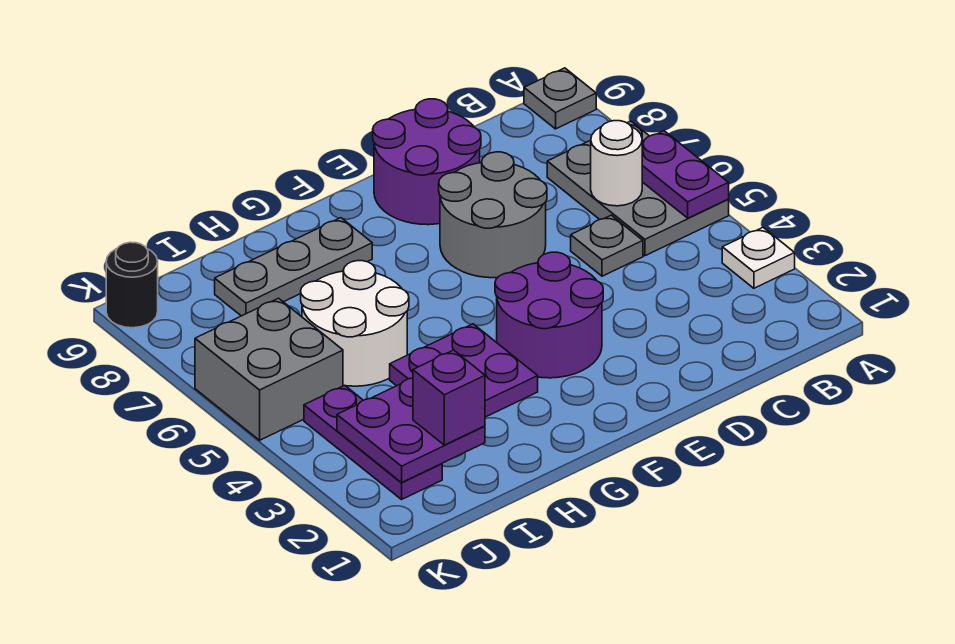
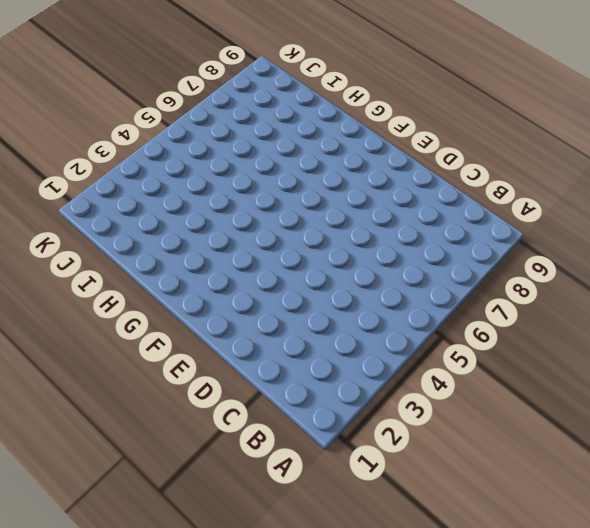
none -> white 1x1 plate [722,228,795,288]
none -> grey 2x3 plate [547,121,729,256]
none -> grey 1x1 plate [524,68,596,129]

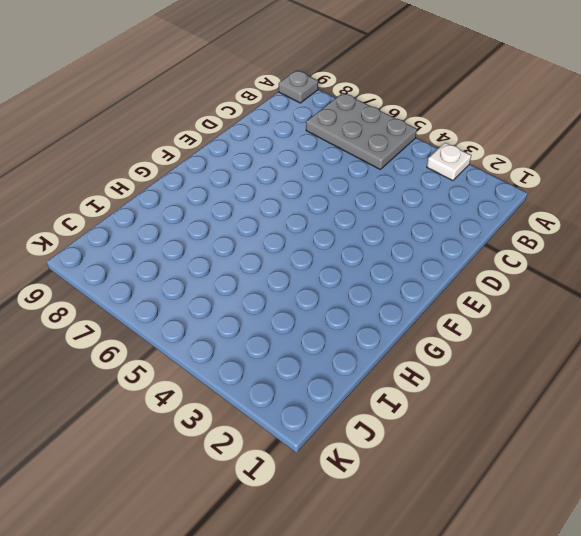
none -> grey 1x1 plate [571,215,643,276]
none -> grey 2x2 round brick [439,152,547,278]
none -> purple 2x2 round brick [373,99,481,225]

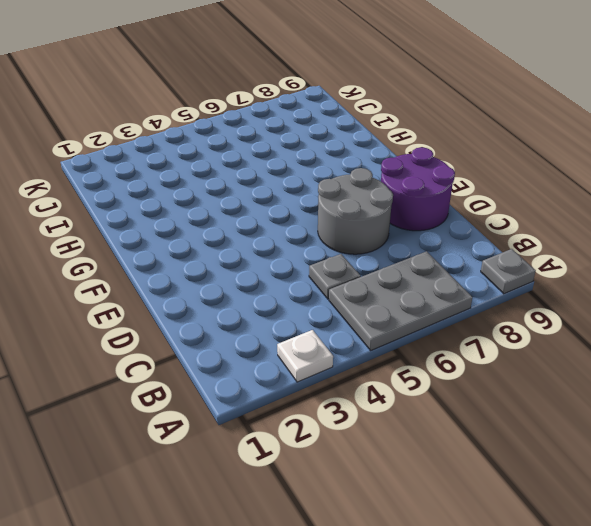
none -> purple 2x2 round brick [495,252,603,378]
none -> purple 2x2 plate [390,324,538,417]
none -> grey 1x3 plate [215,218,372,316]

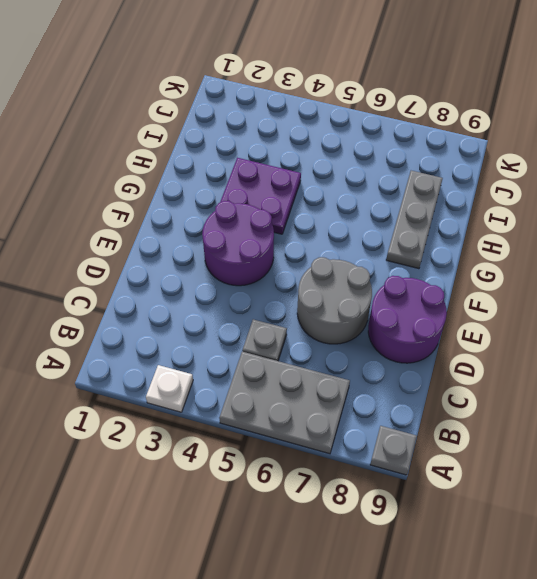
none -> white 2x2 round brick [301,261,409,386]
none -> purple 1x3 plate [304,385,442,499]
none -> grey 2x2 brick [195,298,343,440]

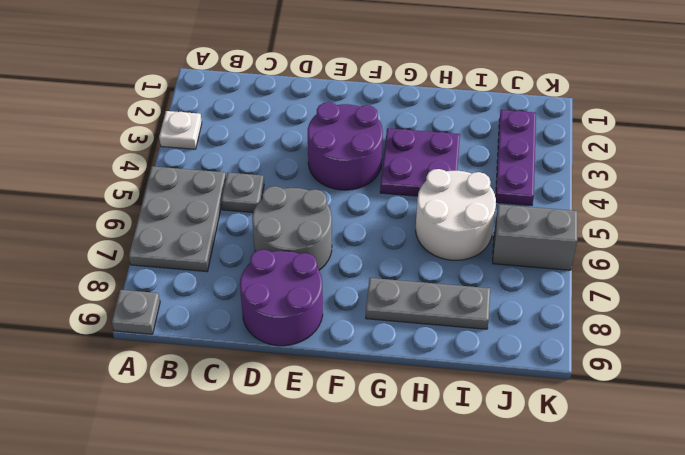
grey 1x2 brick [493,204,577,270] -> grey 2x2 brick [195,298,343,440]
none -> black 1x1 round brick [106,242,158,328]
none -> purple 1x2 plate [642,131,729,218]
none -> white 1x1 round brick [591,121,642,206]

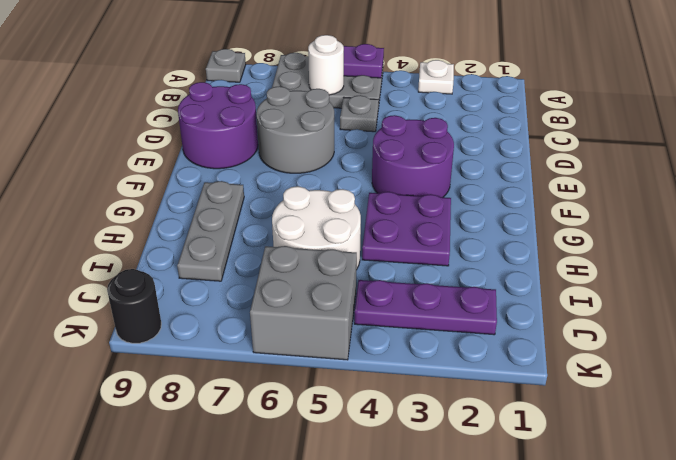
none -> purple 2x2 plate [337,378,485,482]
none -> purple 1x1 brick [413,350,485,445]

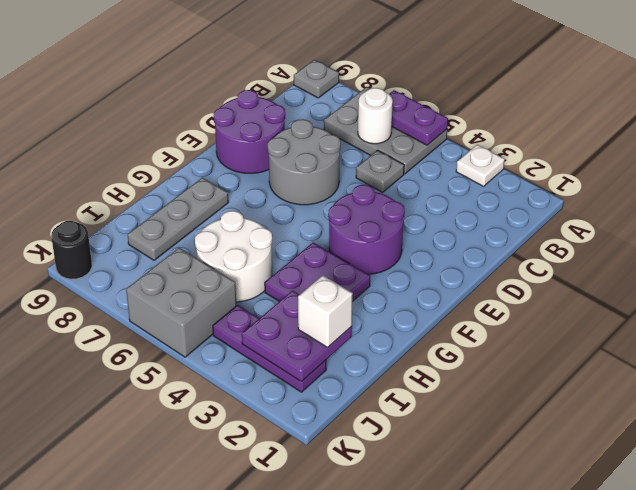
white 1x1 brick [298,275,353,347] -> purple 1x1 brick [413,350,485,445]

